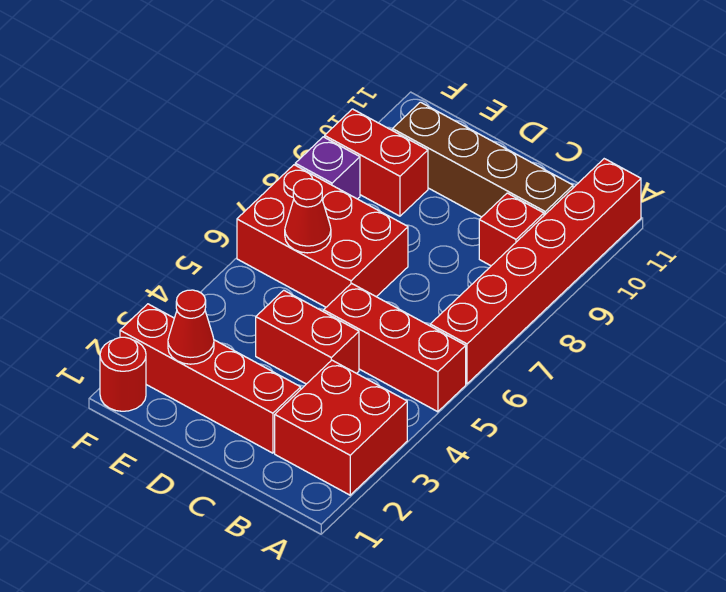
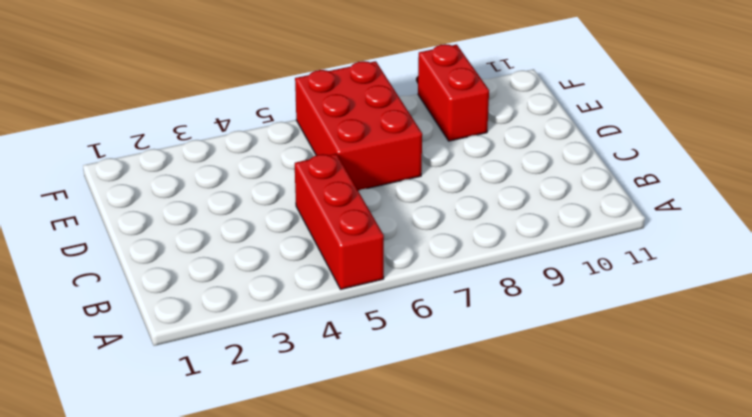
none -> red 2x2 brick [275,360,407,495]
none -> red 1x6 brick [430,159,641,384]
none -> red 1x1 brick [479,193,544,266]

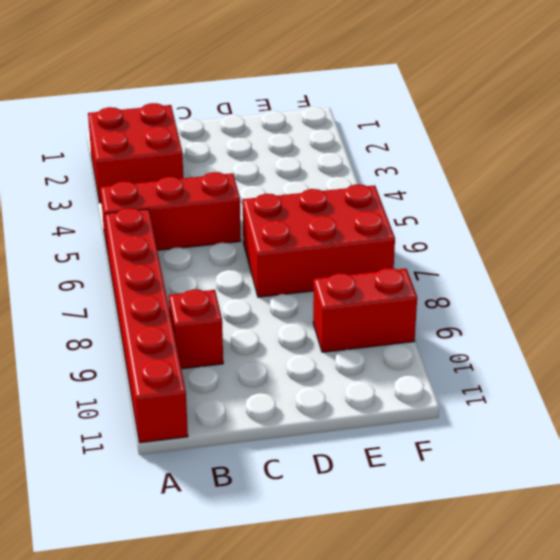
none -> brown 1x4 brick [392,102,573,217]
none -> red 1x4 brick [120,304,301,453]
none -> red 1x2 brick [256,290,359,384]

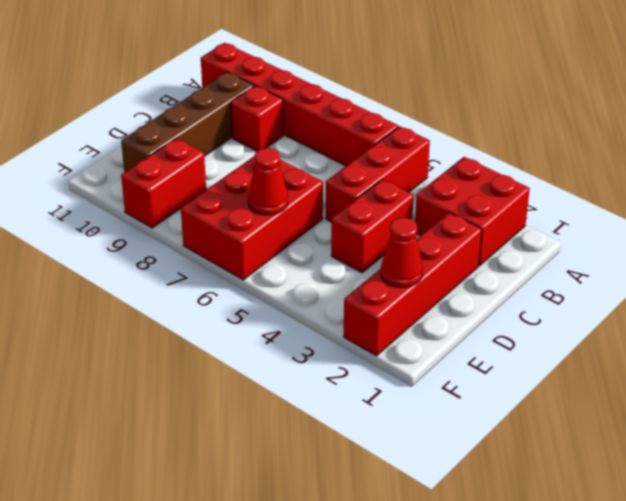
none -> red 1x1 round brick [100,337,146,411]
none -> purple 1x1 brick [295,137,360,199]

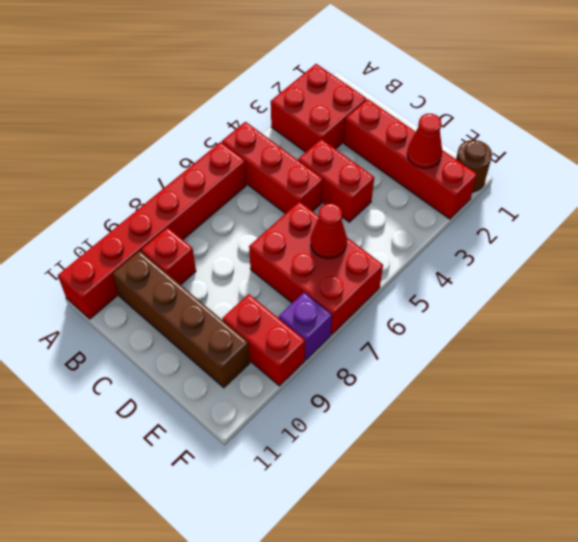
brown 1x1 round brick [456,140,492,192] -> red 1x1 round brick [100,337,146,411]

